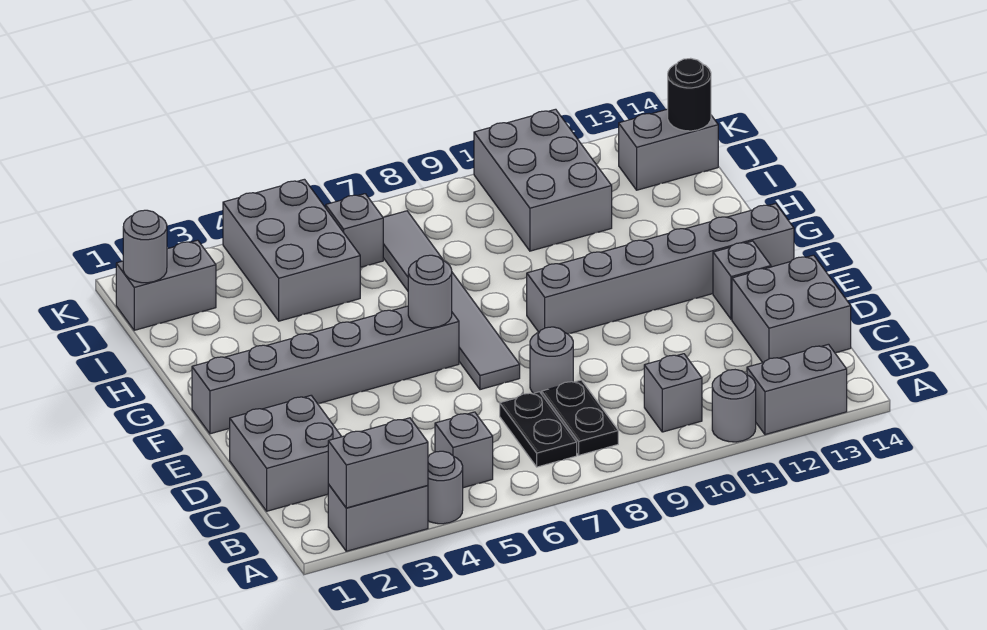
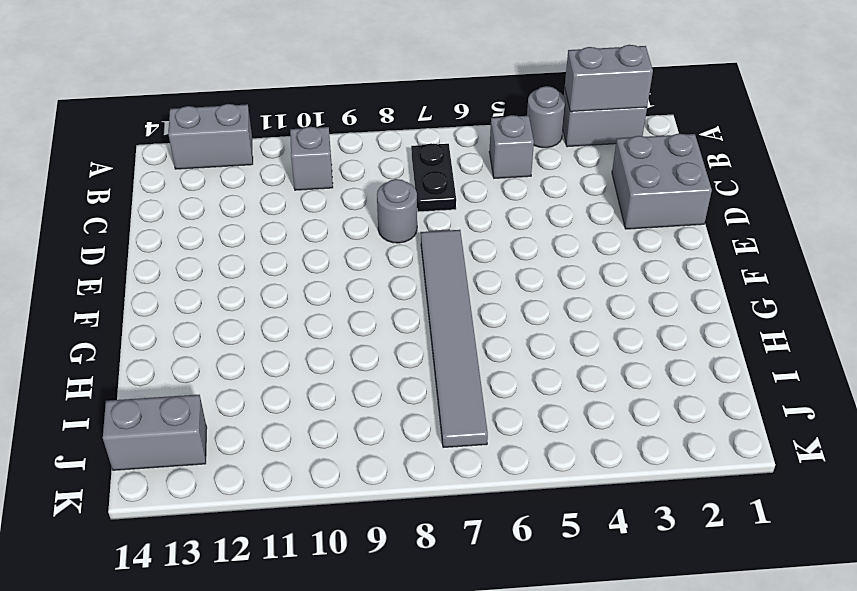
none -> grey 1x1 round brick [712,370,756,442]
none -> black 1x2 plate [542,380,618,455]
none -> grey 2x2 brick [732,255,851,363]

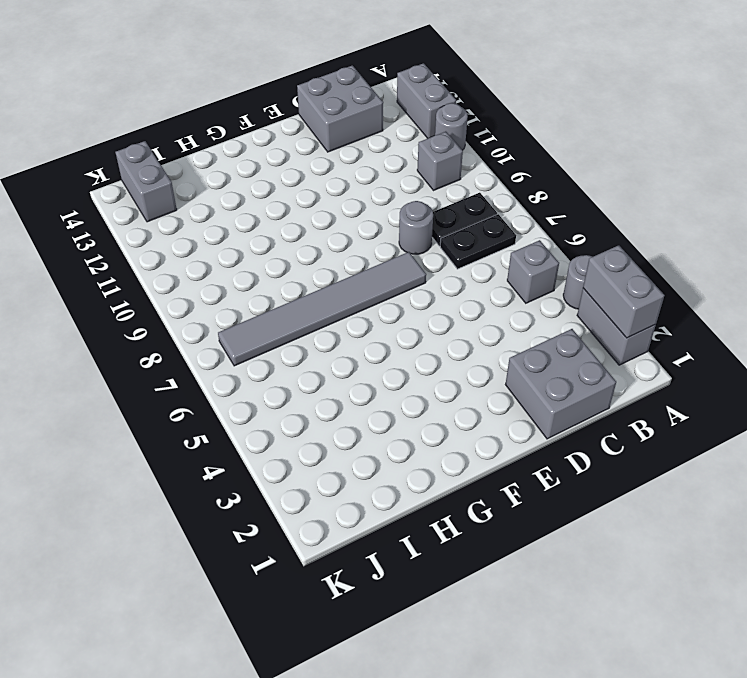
none -> grey 1x1 brick [713,241,771,320]
none -> grey 1x6 brick [192,306,459,434]
none -> grey 1x6 brick [527,204,794,334]

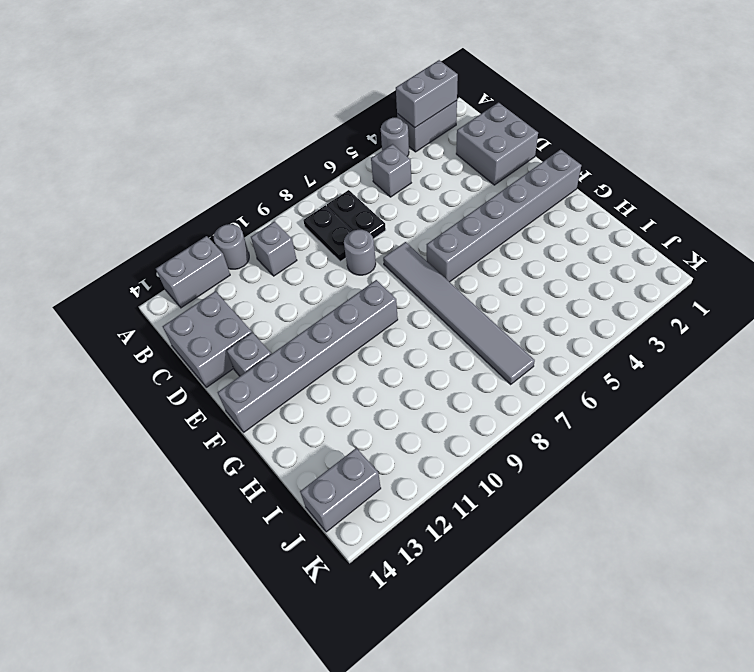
none -> grey 2x3 brick [223,179,360,321]
none -> grey 2x3 brick [474,109,612,251]
none -> grey 1x2 brick [116,240,216,330]

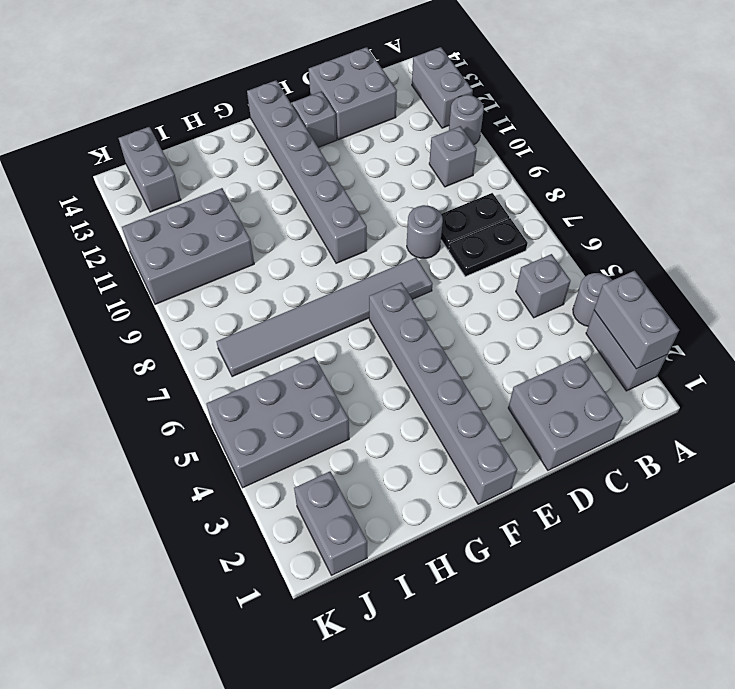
none -> grey 1x1 brick [326,194,383,267]
none -> grey 1x1 round brick [408,255,452,328]
none -> grey 1x1 round brick [123,210,167,283]

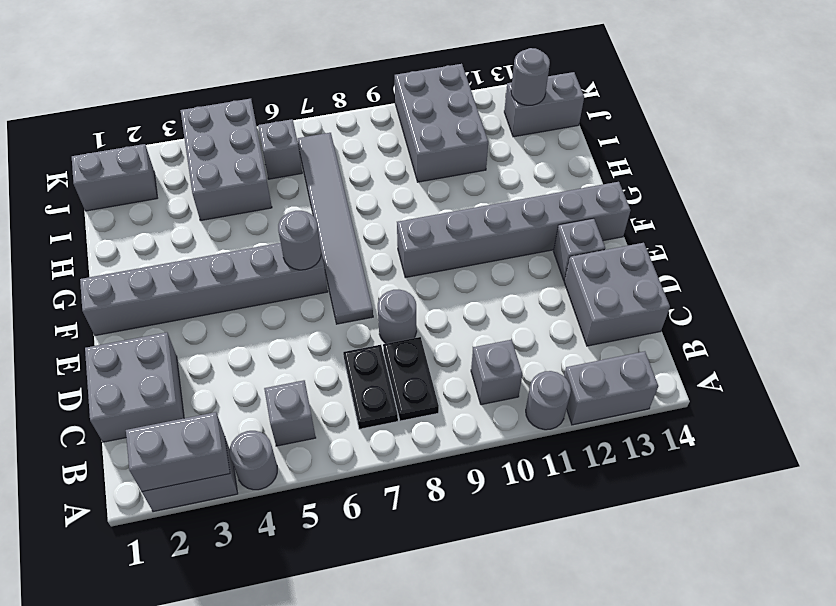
grey 1x1 round brick [511,48,550,105] -> grey 1x1 round brick moved to [123,210,167,283]
none -> black 1x1 round brick [668,58,711,131]

